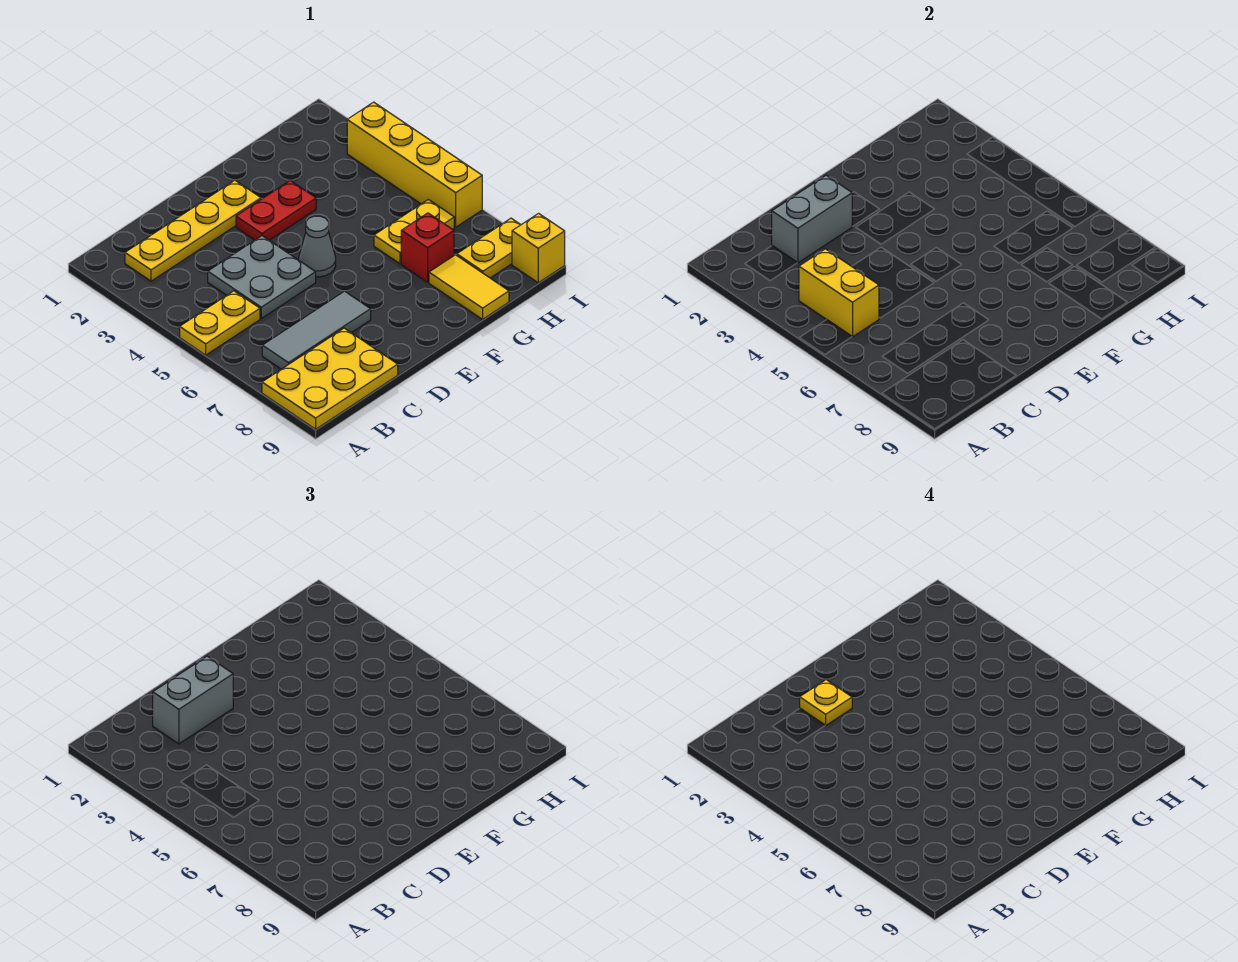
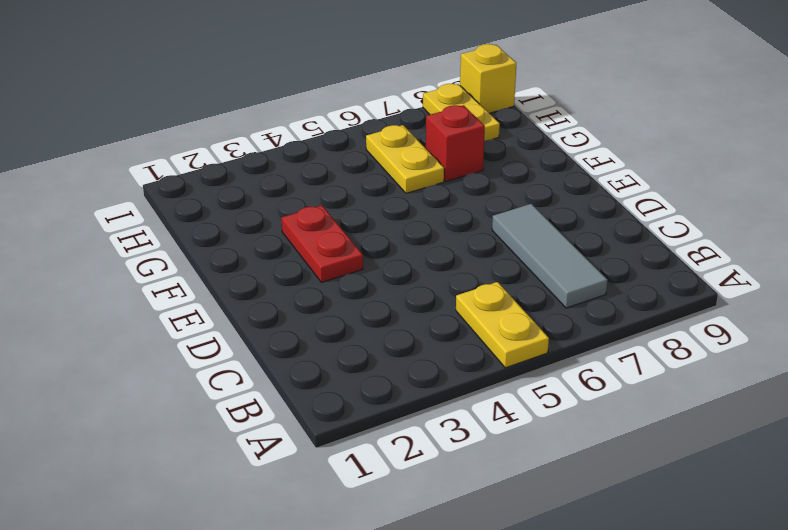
none -> yellow 2x3 plate [262,328,398,429]
none -> yellow 1x4 plate [125,180,261,281]
none -> grey 2x2 plate [208,236,316,318]

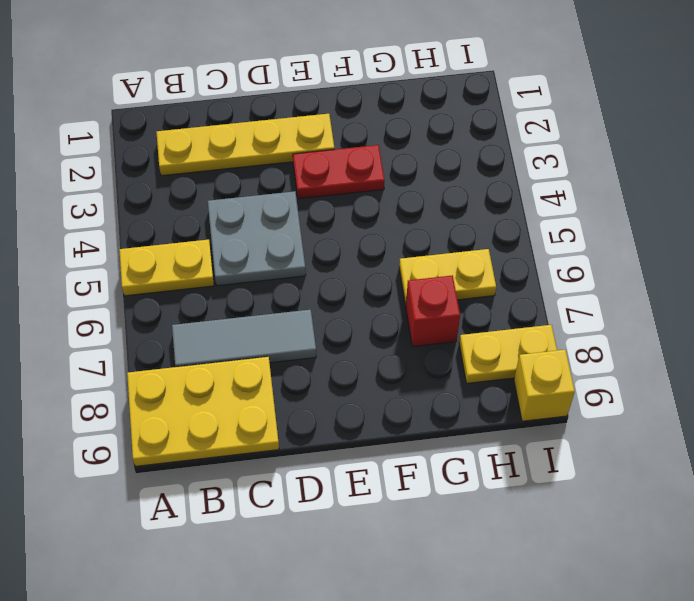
none -> grey 1x1 cone [299,216,336,277]
none -> yellow 1x2 tile [429,255,509,319]
none -> yellow 1x4 brick [347,102,482,227]

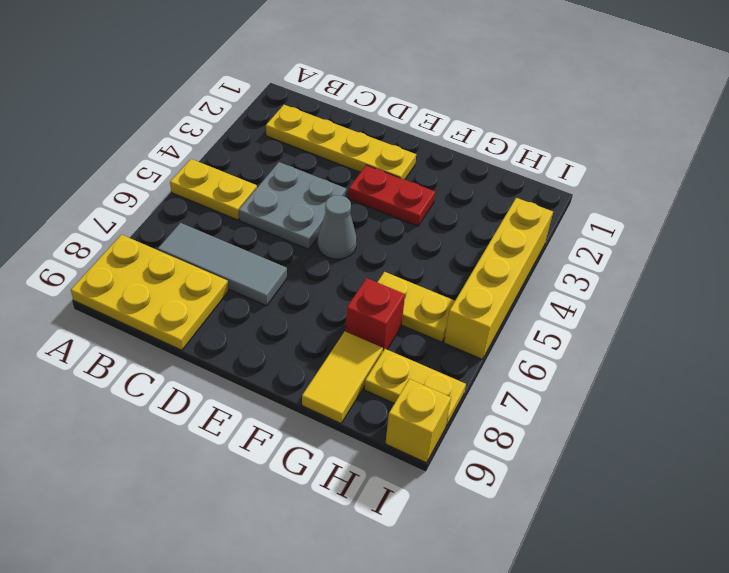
none -> yellow 1x2 brick [799,249,879,337]
none -> grey 1x2 brick [772,175,852,263]
none -> grey 1x2 brick [153,656,233,744]

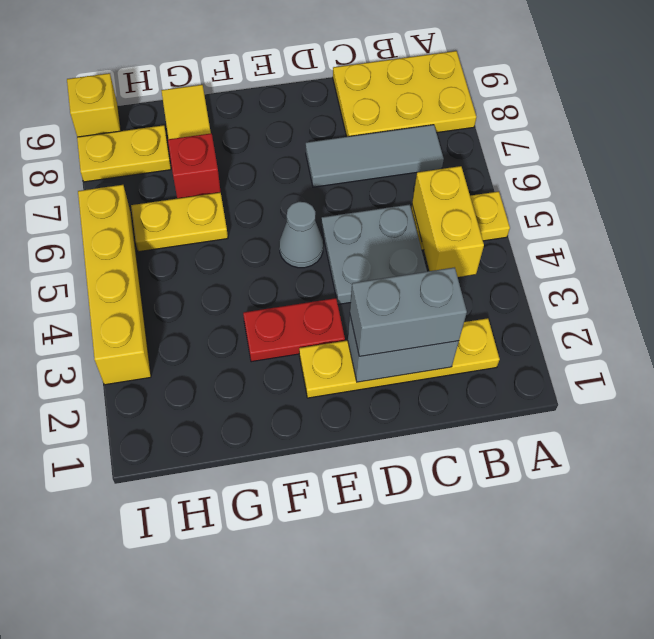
none -> yellow 1x1 plate [800,680,852,725]

